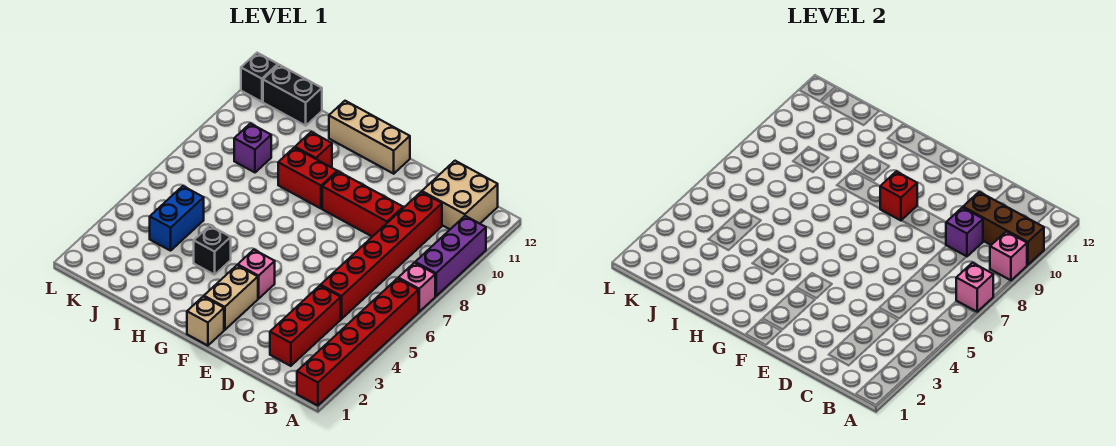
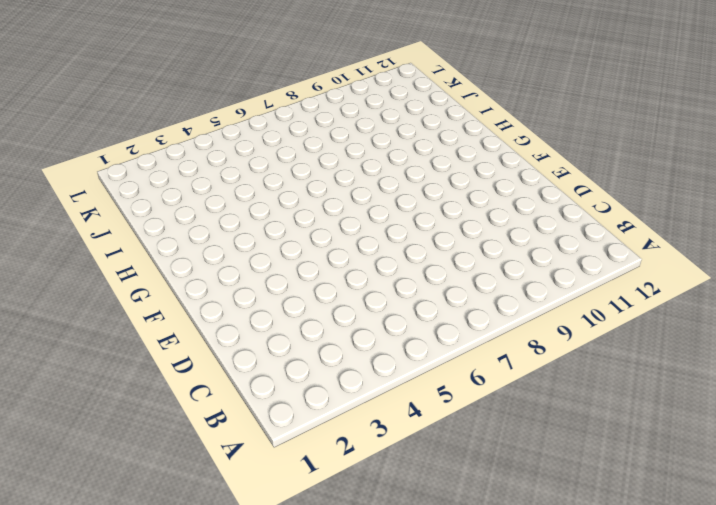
none -> red 1x6 brick [297,278,418,406]
none -> pink 1x1 brick [398,263,435,312]
none -> purple 1x3 brick [415,216,486,296]

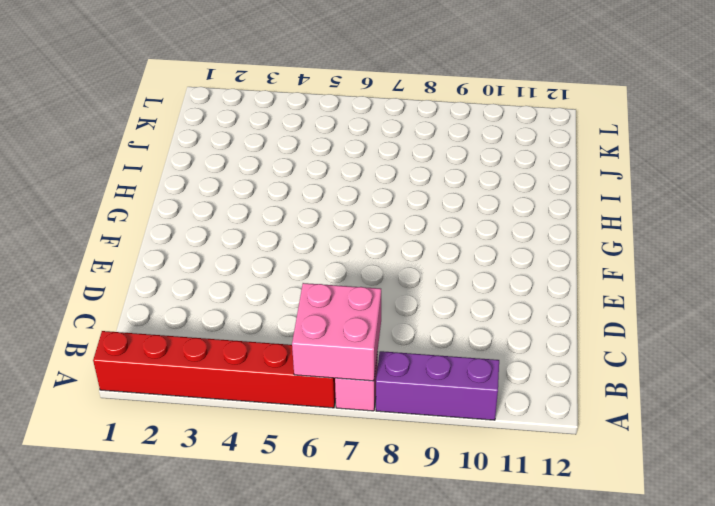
pink 2x2 brick [292,283,381,381] -> pink 1x1 brick [956,263,993,312]
none -> tan 2x2 brick [422,161,498,229]
none -> red 1x3 brick [270,286,341,366]
none -> red 1x6 brick [321,192,442,319]

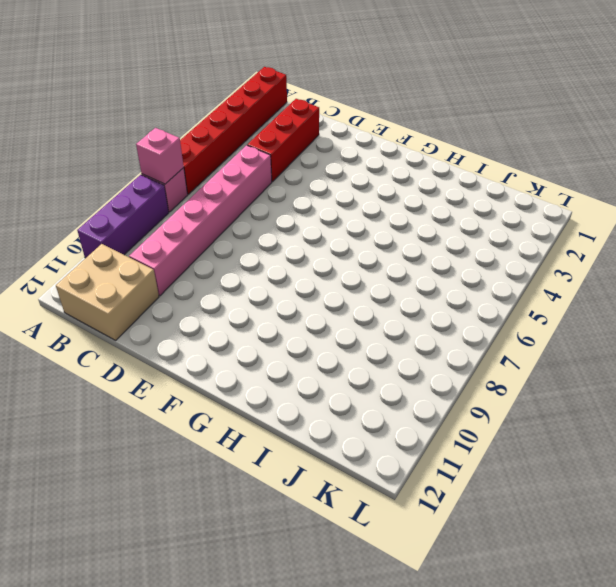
pink 1x6 brick [129,145,272,296] -> red 1x6 brick [321,192,442,319]
none -> red 1x3 brick [322,171,403,237]
none -> tan 1x1 brick [187,297,224,346]
none -> tan 1x2 brick [204,265,258,330]

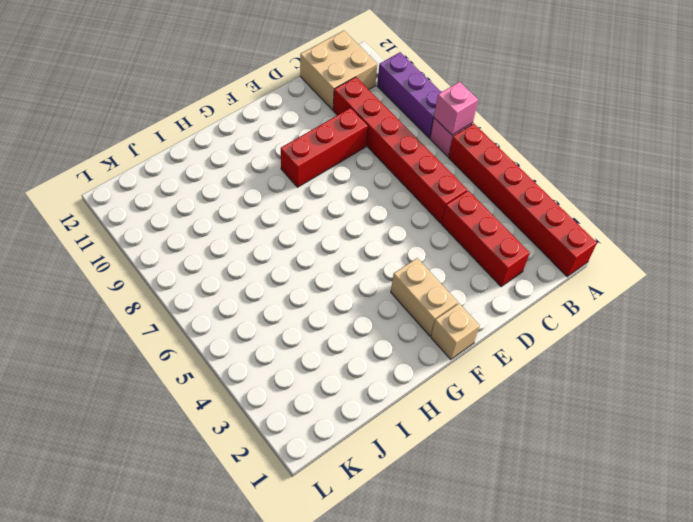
none -> pink 1x1 brick [238,250,275,299]
none -> tan 1x3 brick [329,101,410,174]
none -> red 1x2 brick [278,147,337,208]

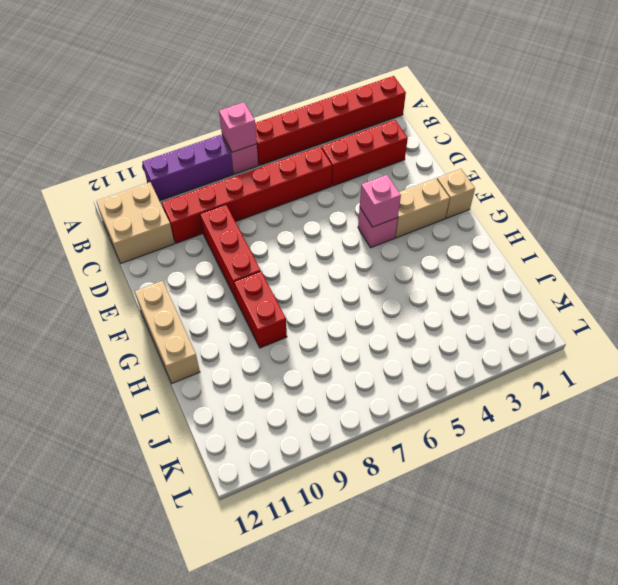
pink 1x1 brick [360,175,401,227] -> pink 1x1 brick moved to [990,231,1027,280]
none -> black 1x1 brick [194,226,231,275]
none -> red 1x1 brick [295,132,332,167]
none -> blue 1x2 brick [150,186,204,251]

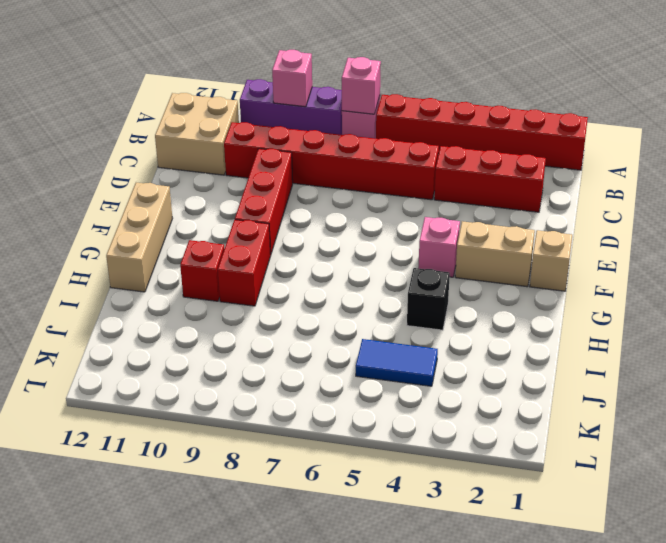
blue 1x2 tile [356,339,438,386] -> blue 1x2 brick [150,186,204,251]
none -> purple 1x1 brick [234,123,271,172]
none -> black 1x2 brick [263,65,322,126]
none -> black 1x1 brick [241,53,278,102]

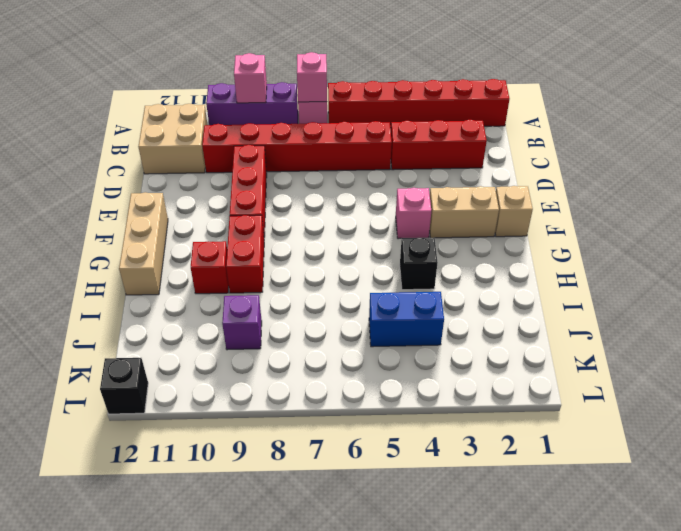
none -> black 1x2 brick [263,65,322,126]
none -> brown 1x3 brick [963,192,1044,265]
none -> purple 1x1 brick [946,207,983,256]

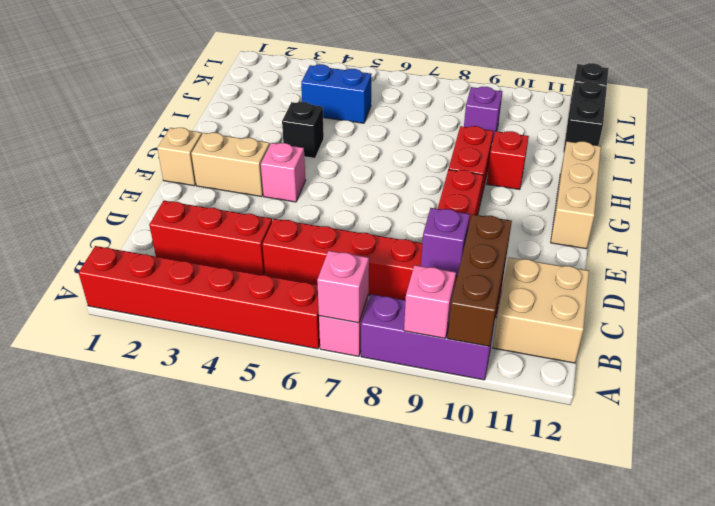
none -> red 1x1 brick [880,171,917,220]

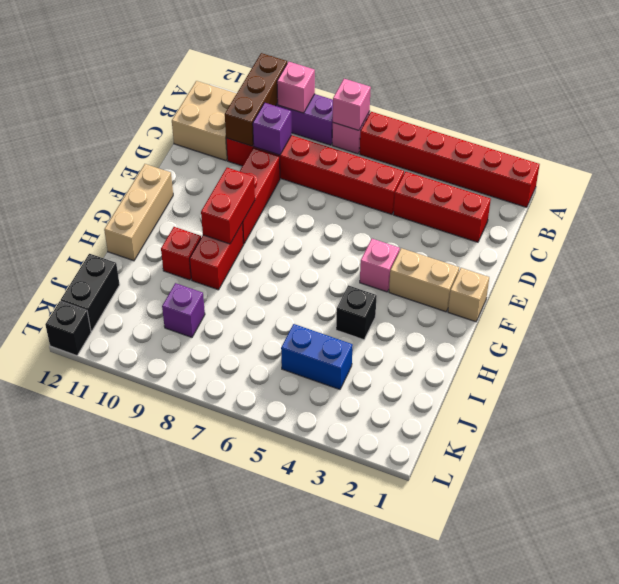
red 1x2 brick [201,168,255,244] -> red 1x1 brick [880,171,917,220]

